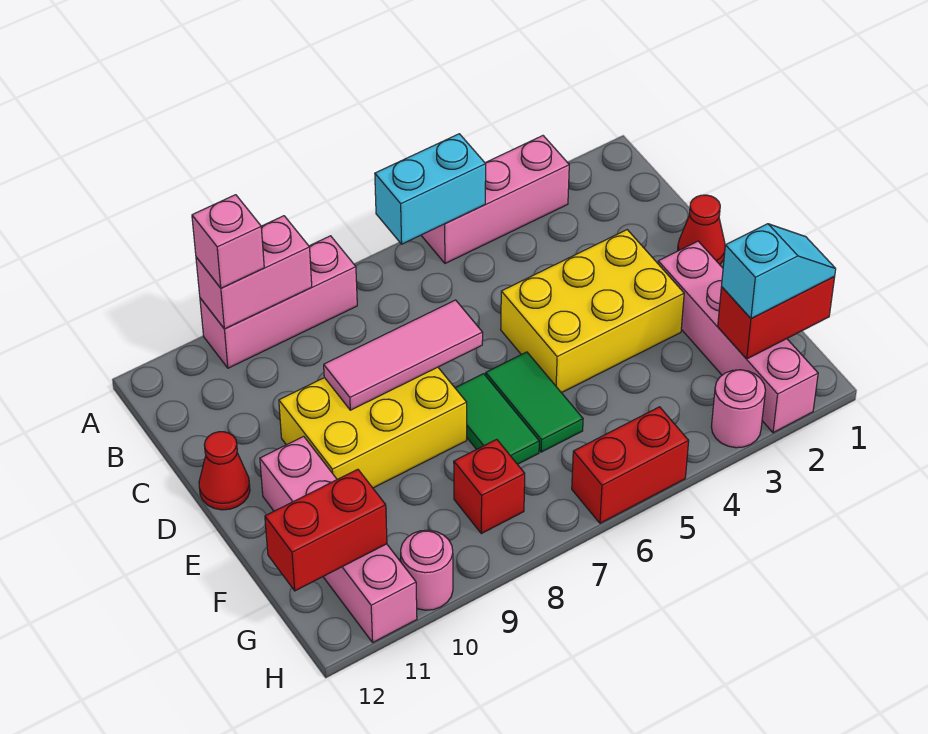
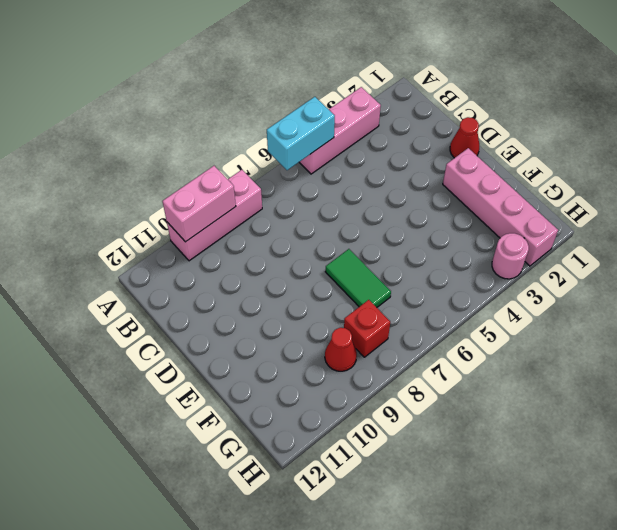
red 1x1 cone [325,328,357,371] -> red 1x1 cone moved to [199,432,250,510]
none -> yellow 2x3 brick [501,230,684,393]
none -> yellow 2x3 brick [279,367,467,488]
none -> green 1x2 tile [486,352,583,452]

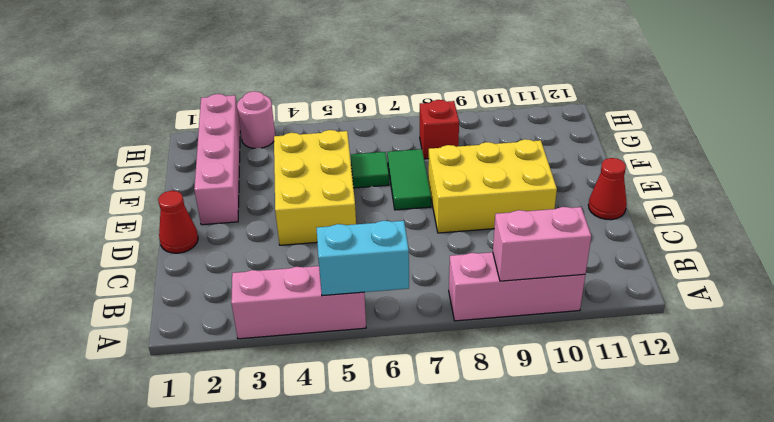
yellow 2x3 brick [274,130,356,245] -> yellow 2x3 brick turned to [501,230,684,393]
green 1x1 tile [351,152,389,188] -> green 1x2 tile [486,352,583,452]
none -> pink 1x4 brick [260,436,417,642]
none -> red 1x2 brick [572,407,689,523]
none -> pink 1x1 round brick [401,530,453,610]

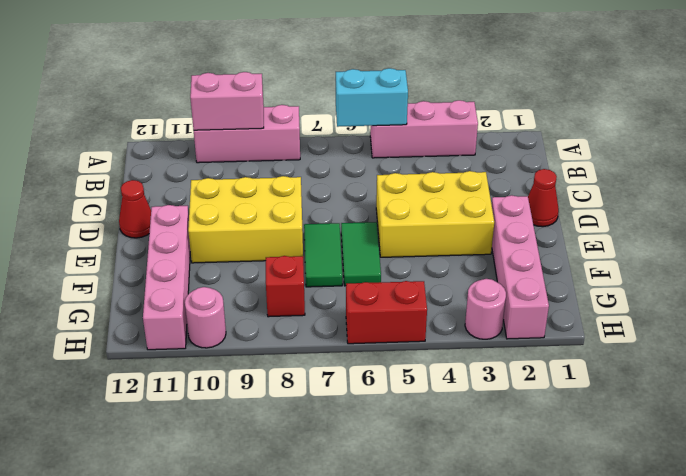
none -> pink 1x3 tile [324,300,483,410]
none -> red 1x2 brick [718,276,835,359]
none -> red 1x2 brick [265,469,387,591]

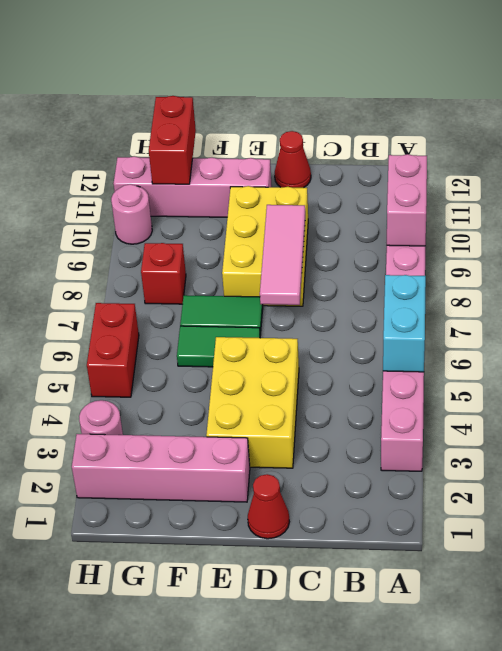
none -> red 1x2 brick [718,276,835,359]
none -> pink 1x1 brick [192,195,264,288]
none -> cyan 1x2 slope [722,224,836,318]

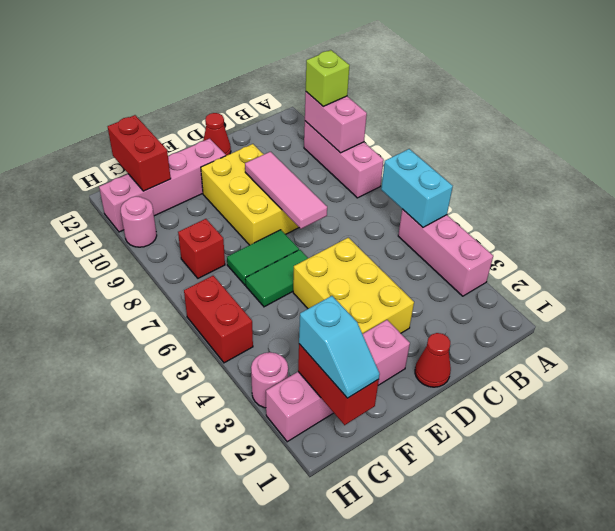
lime 1x1 brick [306,50,350,106] -> pink 1x1 brick [192,195,264,288]

